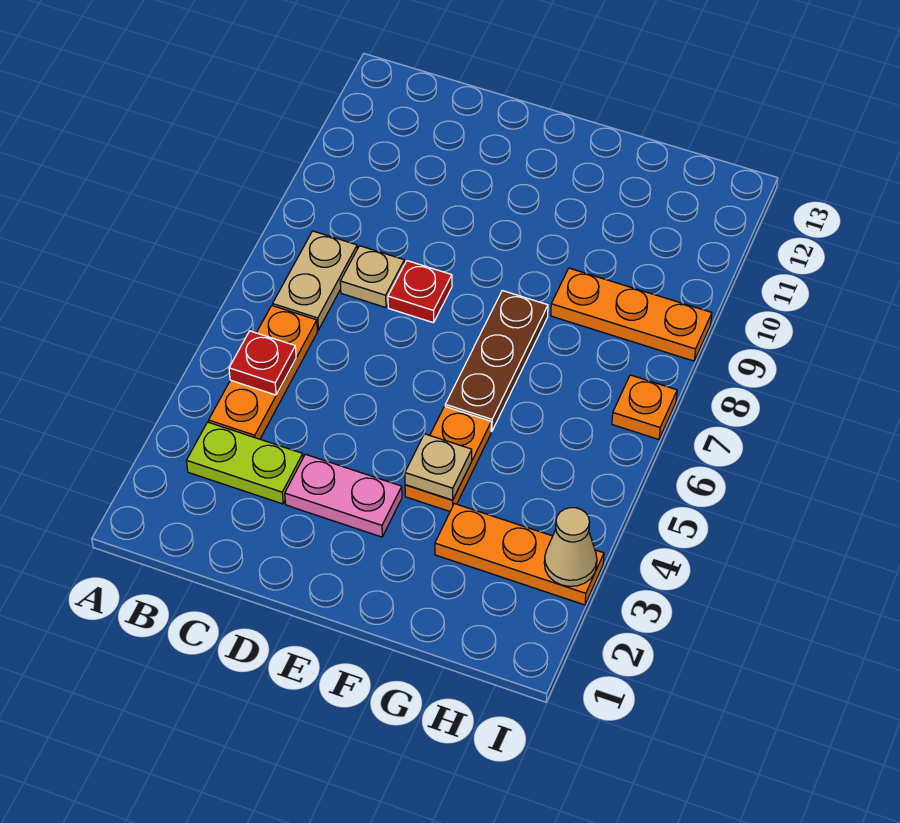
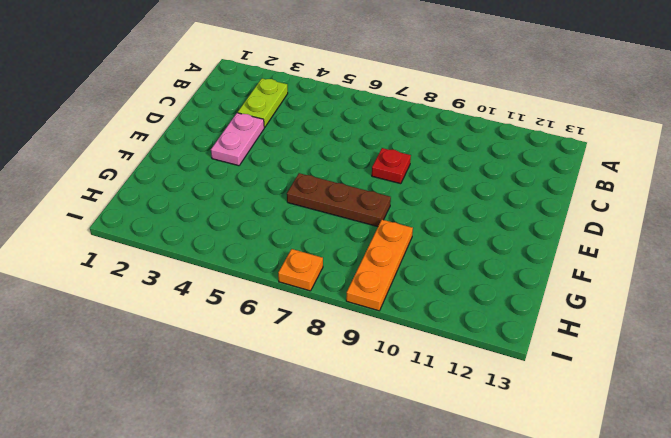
none -> orange 1x3 plate [209,306,317,439]
none -> tan 1x2 plate [273,231,357,330]
none -> tan 1x1 plate [340,246,404,308]

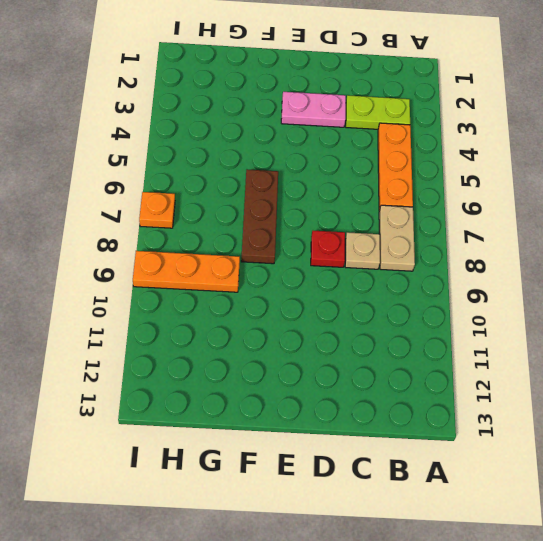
none -> orange 1x2 plate [405,406,491,511]
none -> orange 1x3 plate [435,504,604,605]
none -> red 1x1 plate [229,331,296,395]

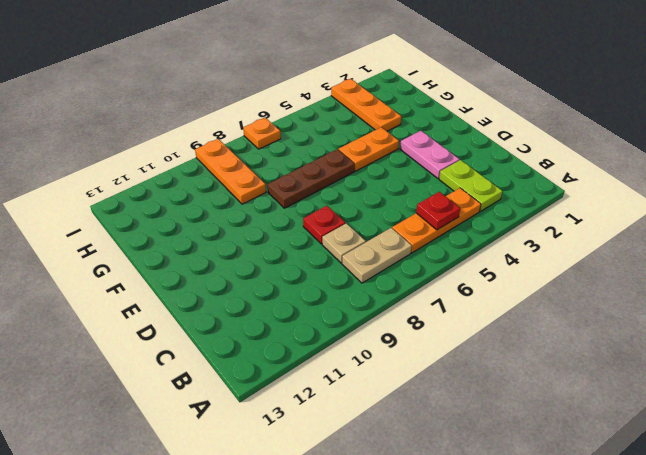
none -> tan 1x1 plate [405,434,472,500]
none -> tan 1x1 cone [544,508,597,586]

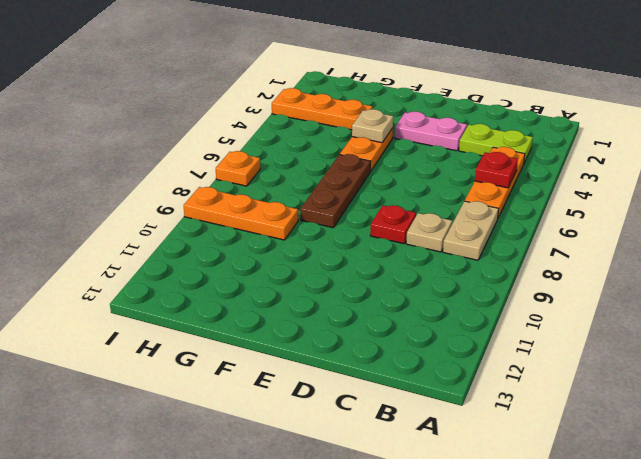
none -> tan 1x1 cone [544,508,597,586]

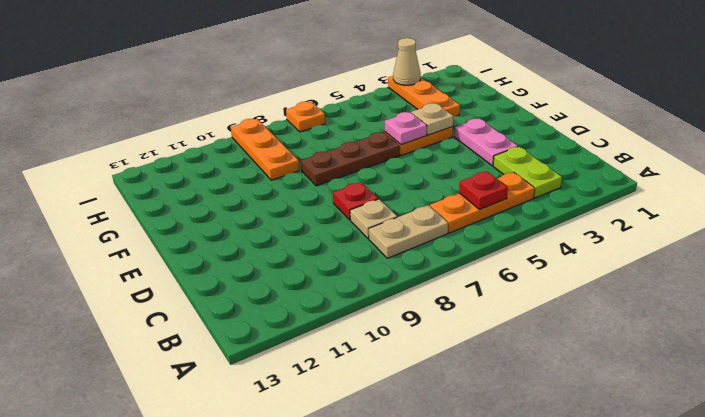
pink 1x1 plate [385,112,427,145] -> none

